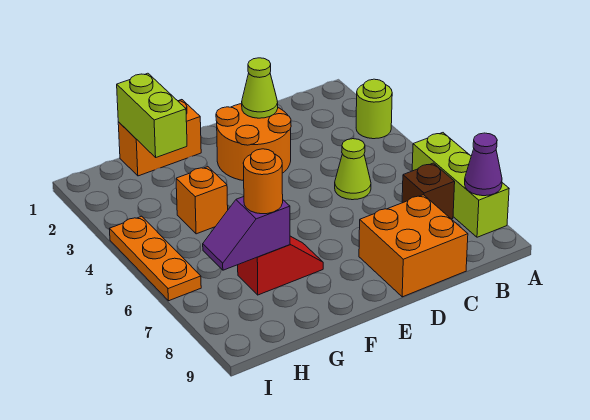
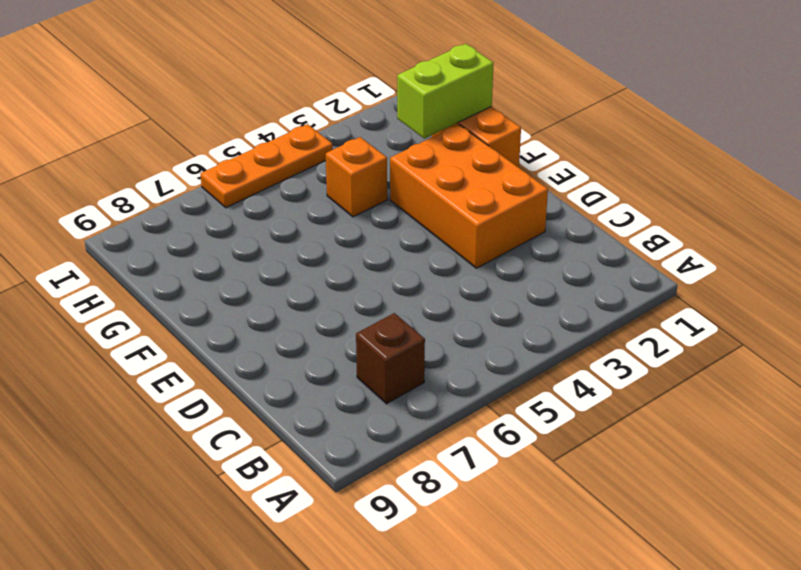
orange 2x3 brick [390,125,548,268] -> orange 2x2 round brick [216,104,291,181]
none -> lime 1x1 round brick [356,79,392,139]
none -> lime 1x3 brick [412,133,509,237]
none -> lime 1x1 cone [335,139,371,200]

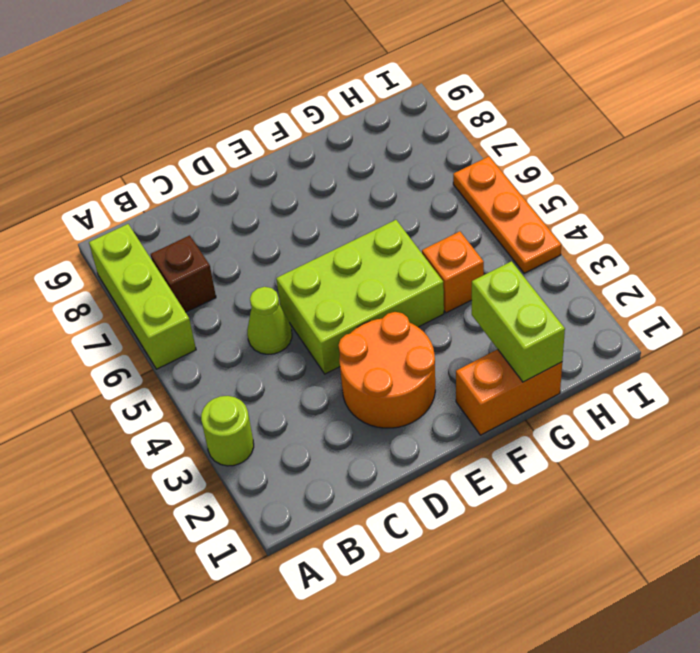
lime 2x3 brick [276,220,444,374] -> none
none -> orange 2x2 brick [359,195,468,297]
none -> red 1x2 slope [238,236,323,295]
none -> purple 1x1 cone [465,133,502,196]

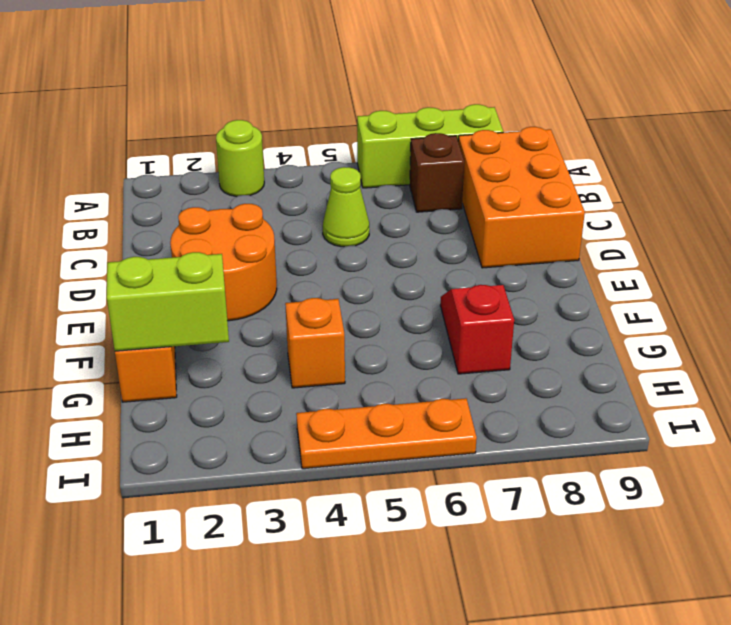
orange 2x3 brick [458,127,585,268] -> orange 2x2 brick [359,195,468,297]
none -> purple 1x1 cone [465,133,502,196]
none -> lime 1x1 cone [242,58,278,118]
none -> purple 1x2 slope [203,197,290,270]

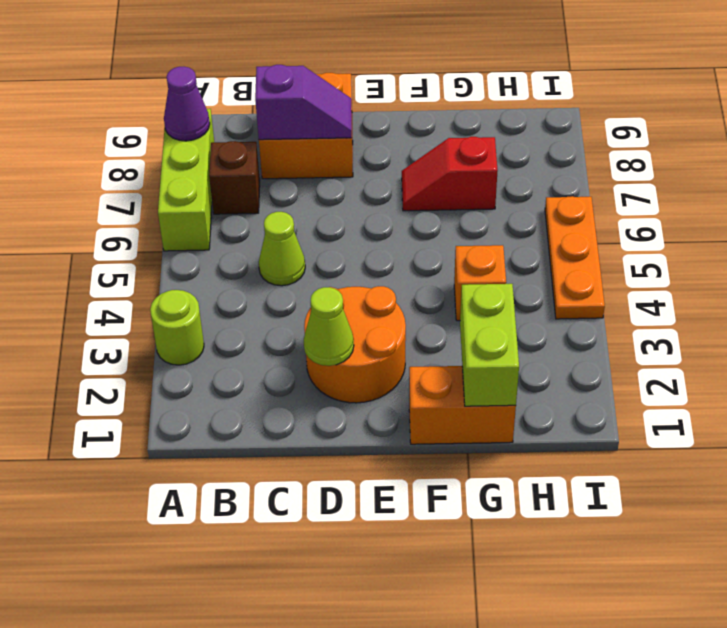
purple 1x2 slope [255,65,352,140] -> purple 1x2 slope moved to [203,197,290,270]
none -> orange 1x1 round brick [243,149,283,214]

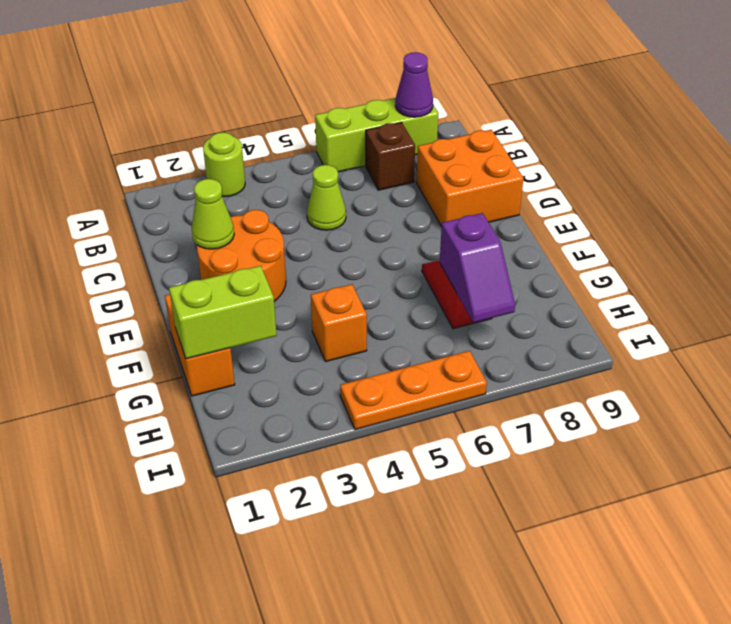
none -> orange 1x1 round brick [243,149,283,214]

